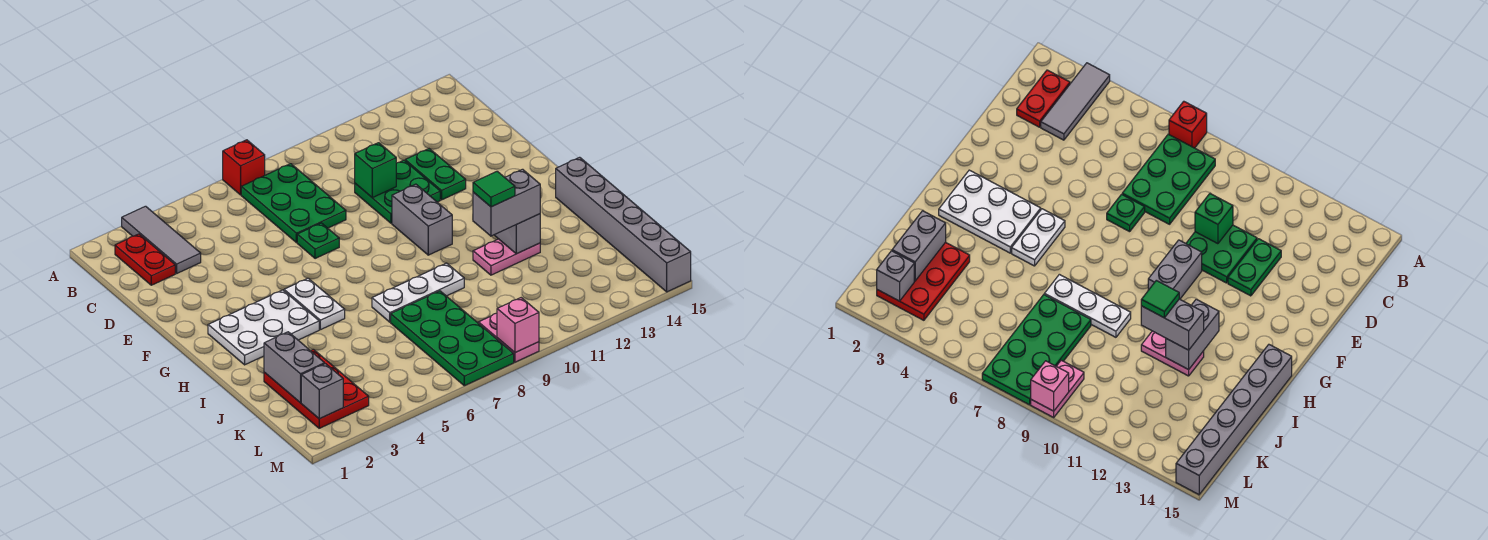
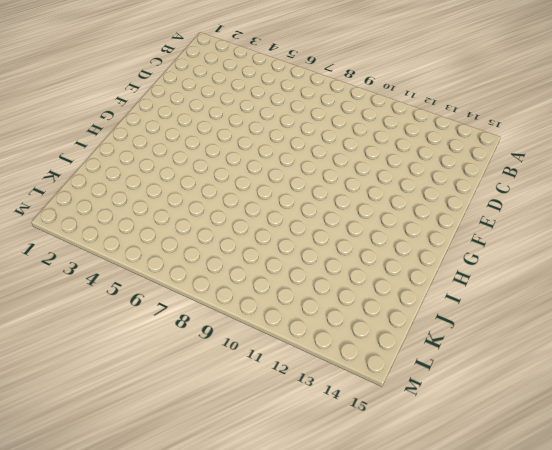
none -> grey 1x3 tile [122,206,201,273]
none -> red 1x1 brick [223,140,265,195]
none -> red 1x2 plate [115,234,175,285]

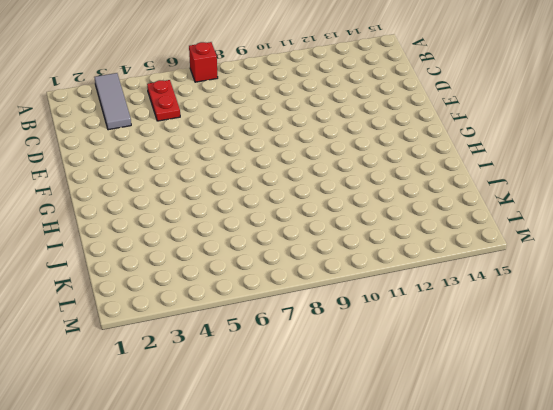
red 1x2 plate [147,80,180,121] -> red 1x2 plate moved to [115,234,175,285]
none -> green 2x3 plate [241,164,346,243]
none -> green 2x2 plate [355,160,440,223]
none -> green 1x2 plate [405,149,466,200]

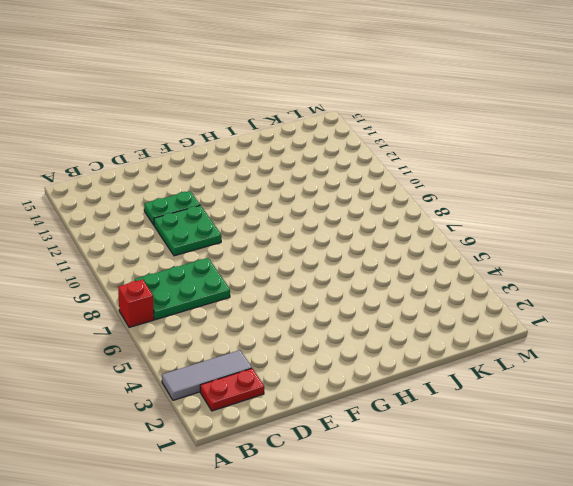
none -> green 1x1 plate [297,223,339,259]
none -> grey 1x2 brick [392,184,452,255]
none -> white 2x3 plate [208,290,319,365]

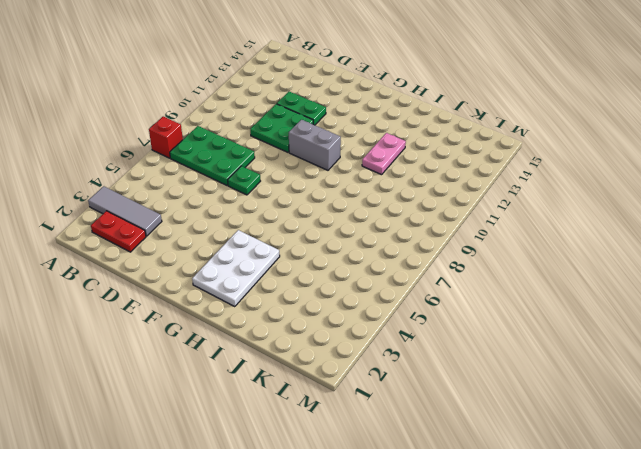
none -> white 1x2 plate [284,278,345,330]
none -> grey 1x6 brick [556,157,691,292]
none -> white 1x3 plate [372,263,464,322]

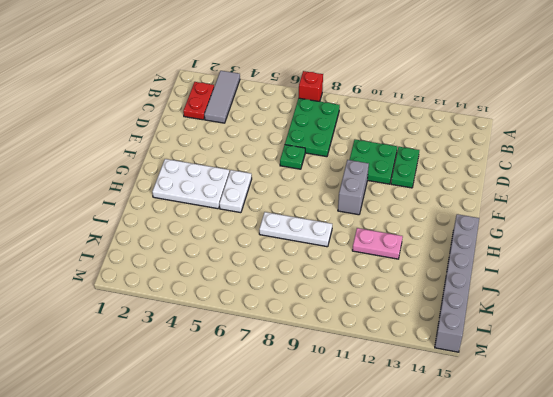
none -> red 2x3 plate [264,349,369,428]
none -> green 2x4 plate [391,291,514,386]
none -> pink 1x2 plate [479,313,539,362]

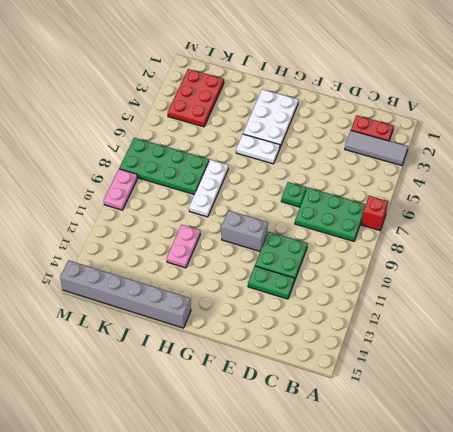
red 2x3 plate [168,69,224,127] -> red 2x3 plate turned to [264,349,369,428]
pink 1x2 plate [104,169,137,210] -> pink 1x2 plate turned to [479,313,539,362]
none -> green 1x1 brick [355,143,396,198]
none -> grey 1x2 brick [495,214,540,254]
none -> grey 1x2 brick [264,332,325,403]

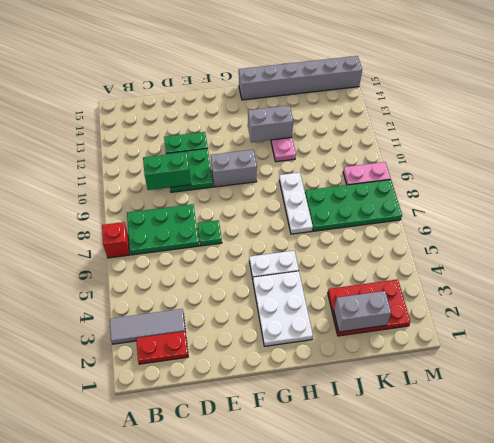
green 1x2 brick [143,152,191,190] -> green 1x1 brick [355,143,396,198]
none -> grey 1x1 brick [301,364,343,419]
none -> pink 1x1 brick [497,298,539,353]
none -> grey 1x2 brick [473,169,540,236]

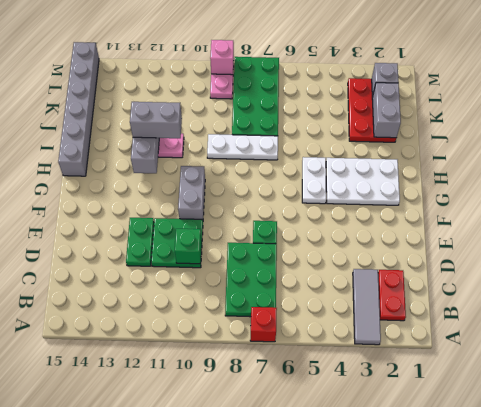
none -> green 1x1 tile [473,171,515,207]

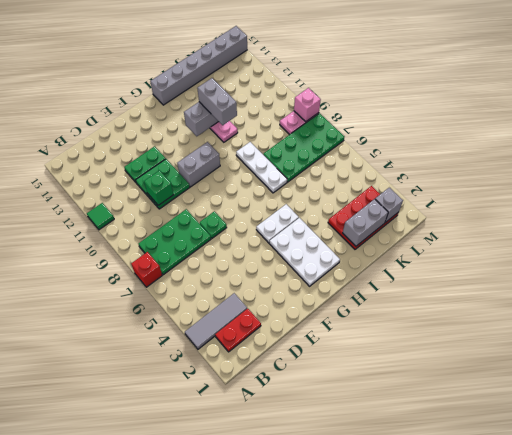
green 1x1 tile [87,203,114,230] -> green 1x1 tile moved to [473,171,515,207]

